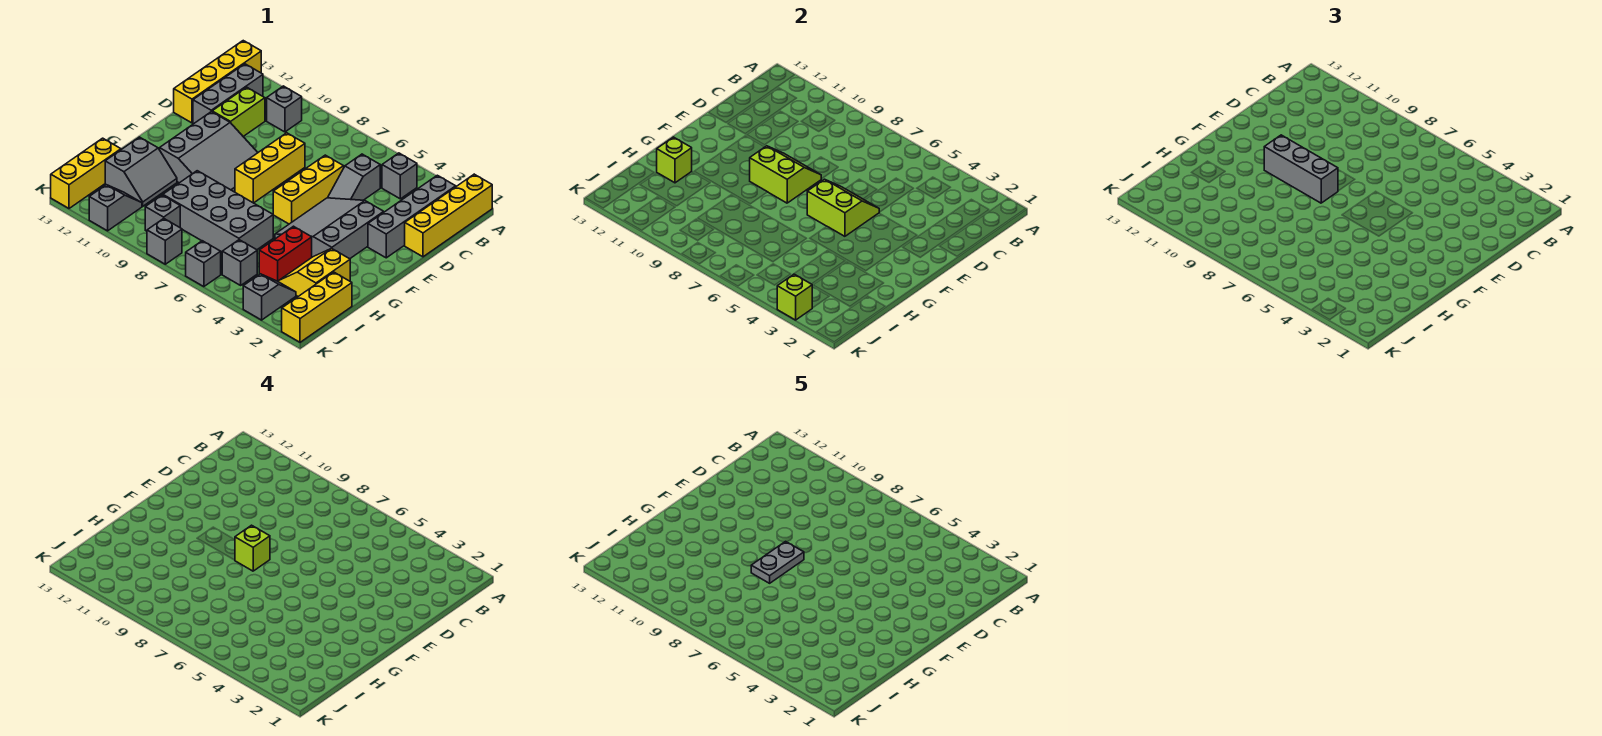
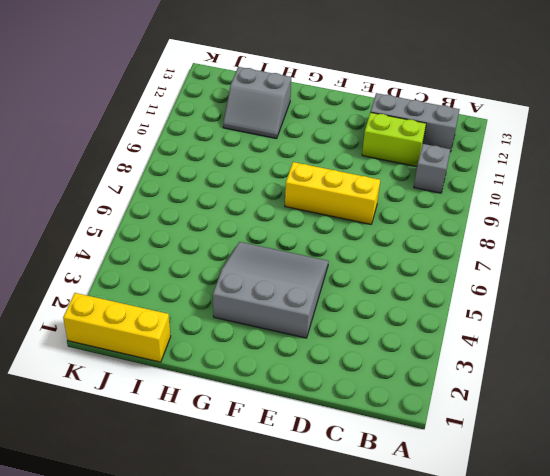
none -> yellow 1x4 brick [405,174,492,257]
none -> yellow 1x4 brick [174,41,261,123]
none -> grey 1x4 brick [368,175,456,258]
none -> grey 1x1 brick [382,153,417,199]

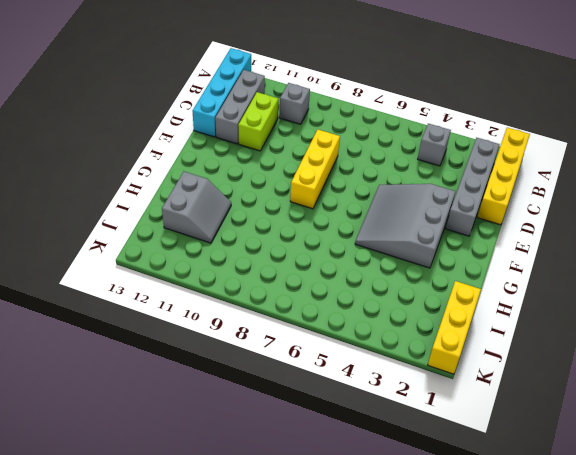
cyan 1x4 brick [193,48,251,137] -> yellow 1x4 brick [174,41,261,123]
none -> grey 1x2 slope [328,154,380,200]
none -> yellow 1x3 brick [273,155,344,224]
none -> grey 3x3 slope [160,112,258,192]
none -> yellow 2x2 slope [278,248,350,296]

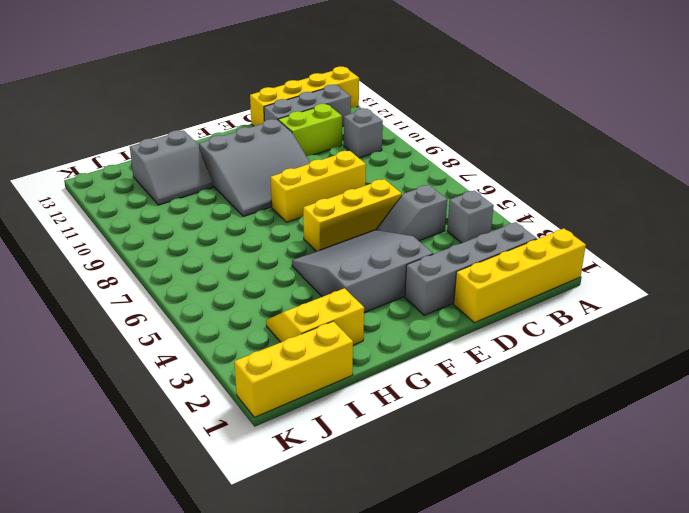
none -> red 1x2 brick [259,226,312,281]
none -> grey 2x4 brick [163,171,273,252]
none -> yellow 1x3 brick [51,138,121,208]
none -> grey 1x2 slope [243,274,296,320]

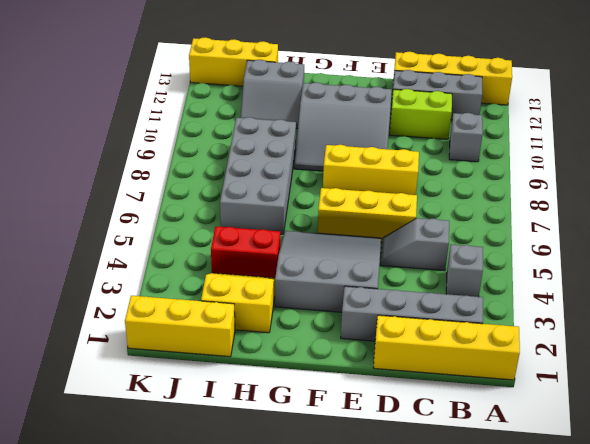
none -> grey 1x2 slope [243,274,296,320]
none -> grey 1x1 brick [222,240,257,285]
none -> grey 1x1 brick [145,195,180,231]
none -> grey 1x2 slope [89,185,142,231]

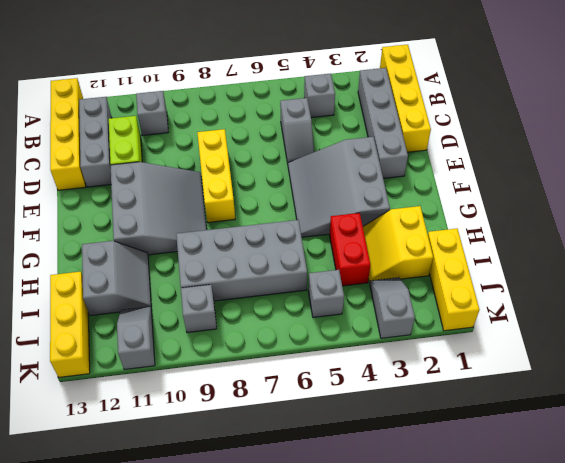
none -> yellow 1x3 brick [273,155,344,224]
none -> grey 1x1 brick [186,241,221,287]
none -> grey 1x1 brick [147,219,182,264]
none -> lime 2x2 slope [807,179,879,236]

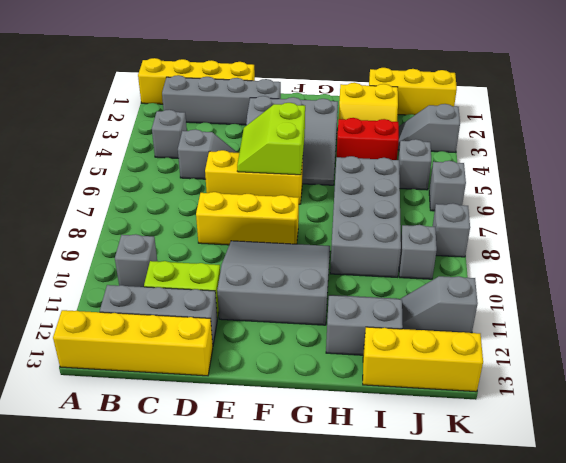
none -> lime 2x2 slope [750,146,821,203]
none -> lime 1x1 brick [657,137,692,183]
none -> lime 1x1 brick [777,274,812,320]
none -> grey 1x3 brick [1264,135,1338,203]

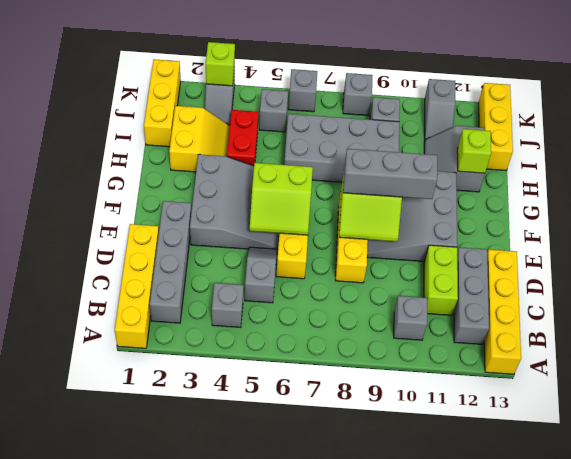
none -> lime 1x1 brick [235,525,270,571]
none -> grey 1x2 plate [751,541,804,583]

